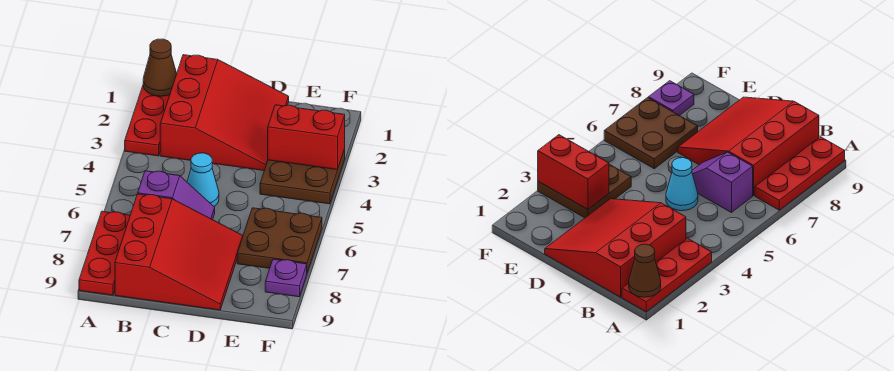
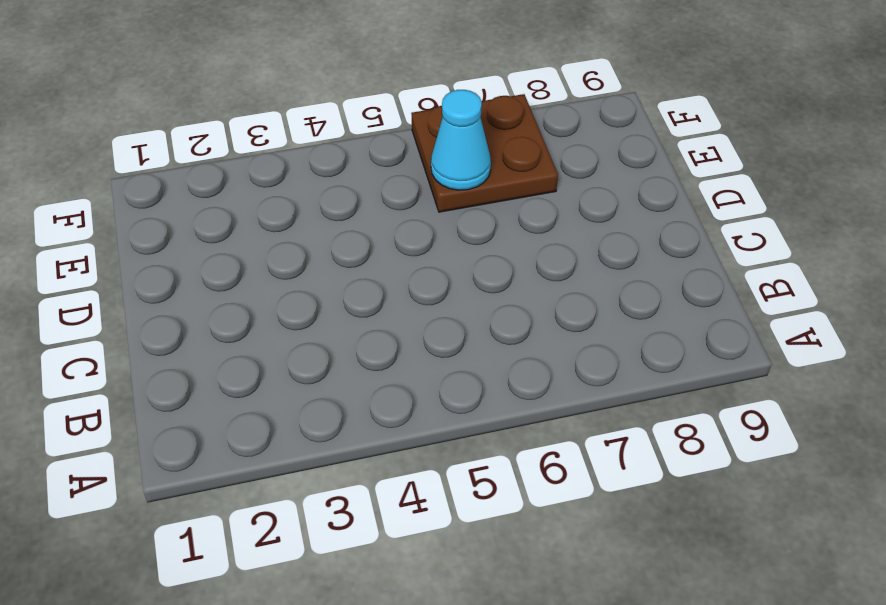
cyan 1x1 cone [431,90,491,190] -> cyan 1x1 cone moved to [187,153,219,206]
none -> red 1x3 plate [125,86,170,156]
none -> red 1x3 plate [79,211,130,295]

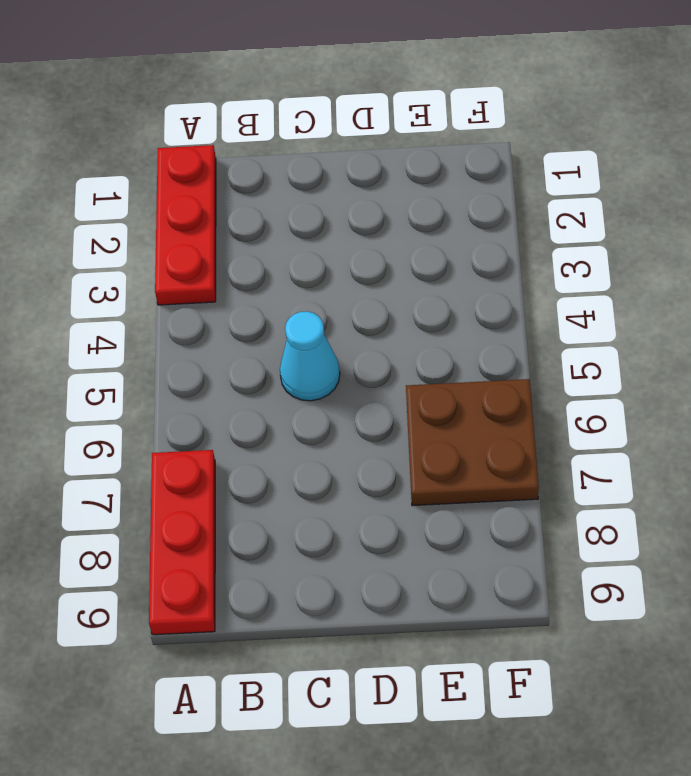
none -> red 3x3 slope [160,55,289,170]
none -> purple 1x2 slope [138,171,215,220]

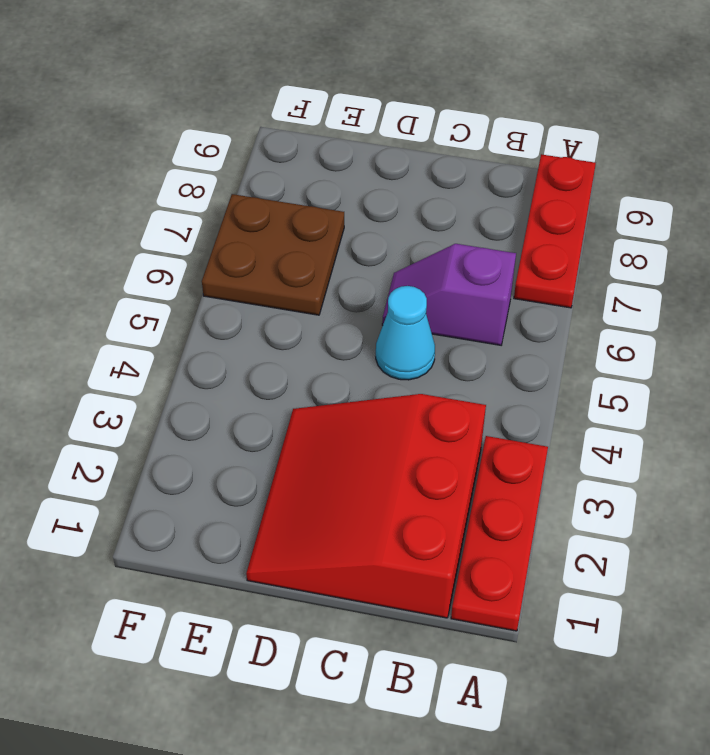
none -> red 3x3 slope [115,194,243,310]
none -> brown 2x2 plate [260,149,345,204]

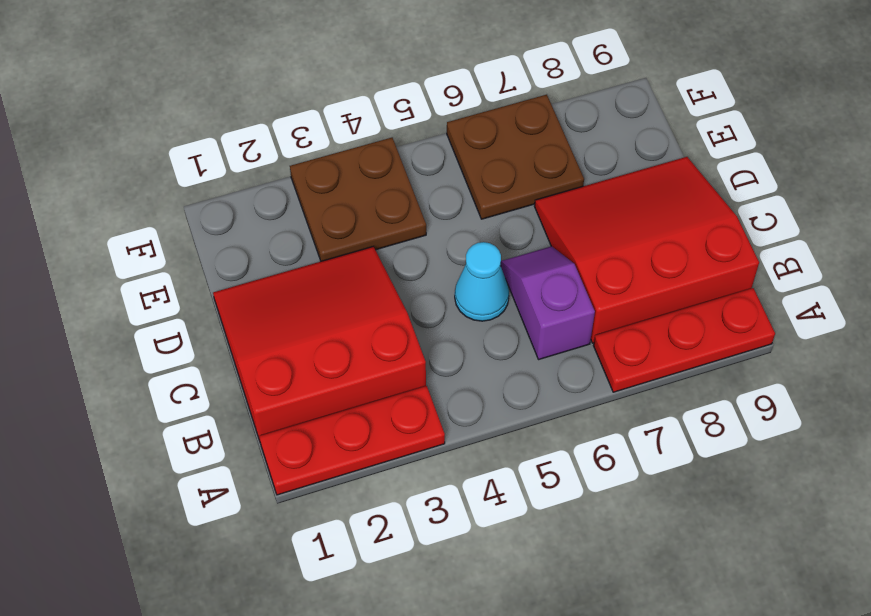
none -> purple 1x1 plate [265,259,307,297]
none -> brown 1x1 cone [143,39,177,96]

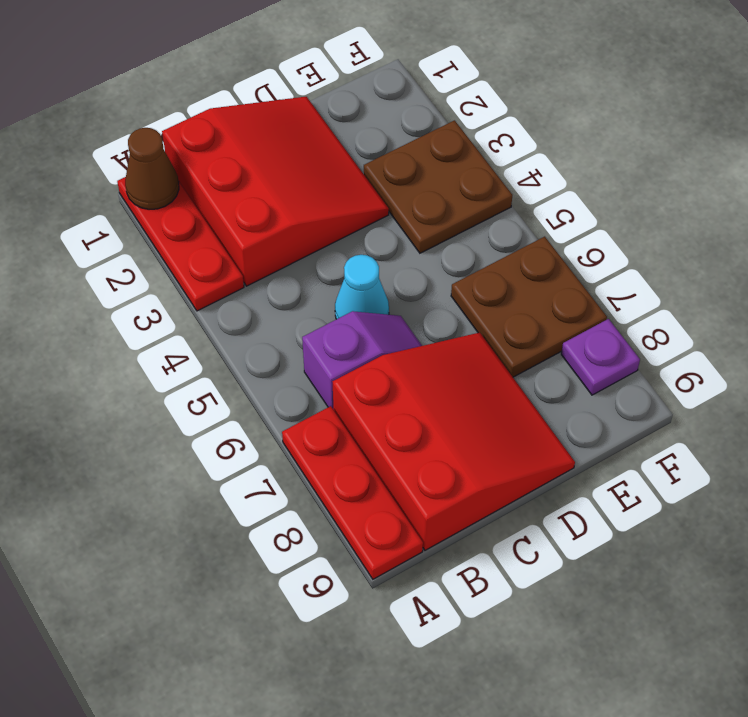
none -> red 1x2 brick [268,105,345,170]

